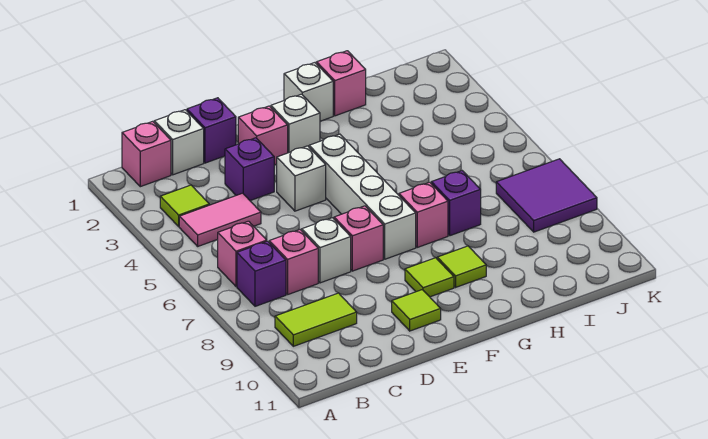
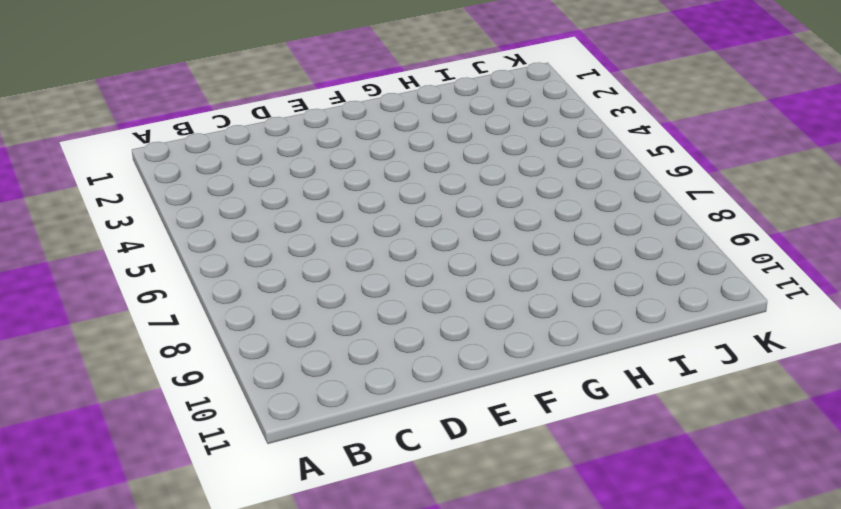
none -> pink 1x1 brick [122,121,171,187]
none -> lime 1x1 tile [160,185,209,226]
none -> pink 1x2 tile [179,193,261,246]

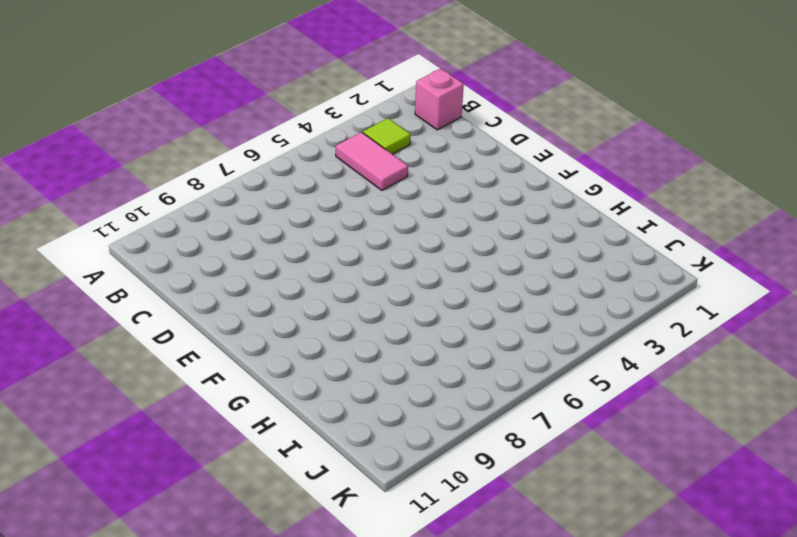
none -> pink 1x1 brick [217,221,267,286]
none -> purple 1x1 brick [237,241,286,306]
none -> lime 1x2 tile [275,293,357,346]

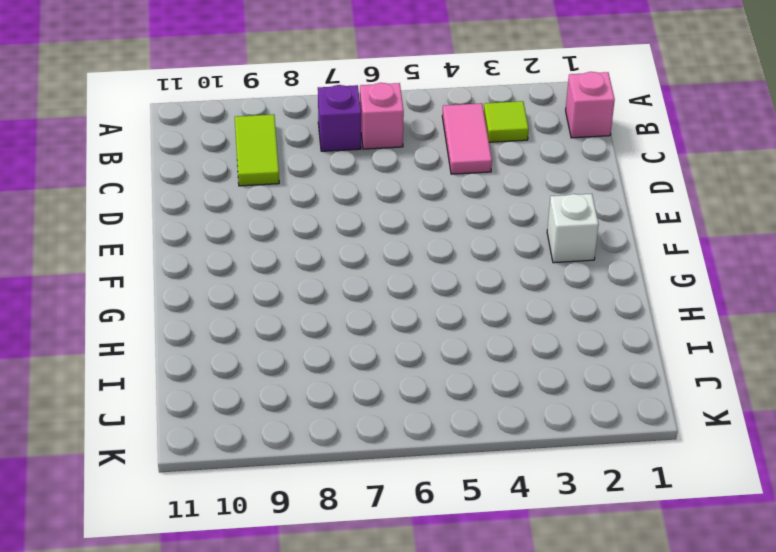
none -> white 1x1 brick [154,110,204,175]
none -> pink 1x1 brick [269,230,318,294]
none -> purple 1x1 brick [187,98,236,163]

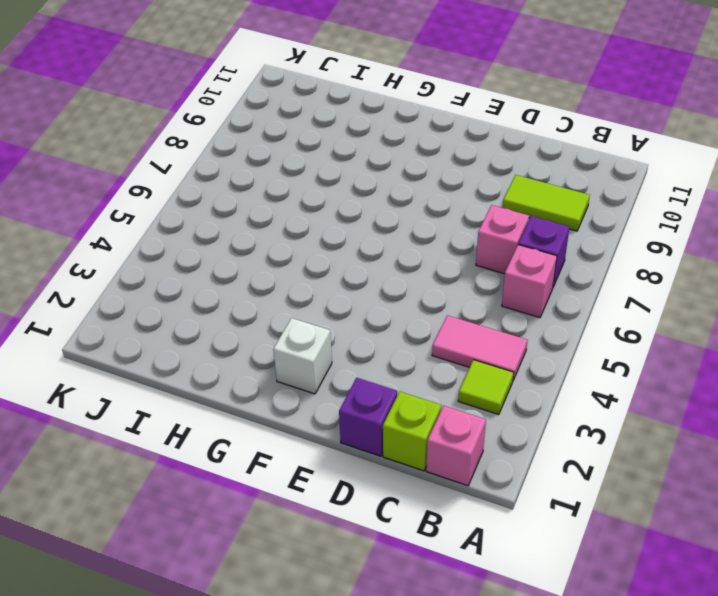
lime 1x1 brick [383,392,441,471] -> white 1x1 brick [154,110,204,175]
none -> purple 1x1 brick [225,138,274,201]
none -> white 1x1 brick [302,218,351,283]
none -> pink 1x1 brick [238,106,288,165]

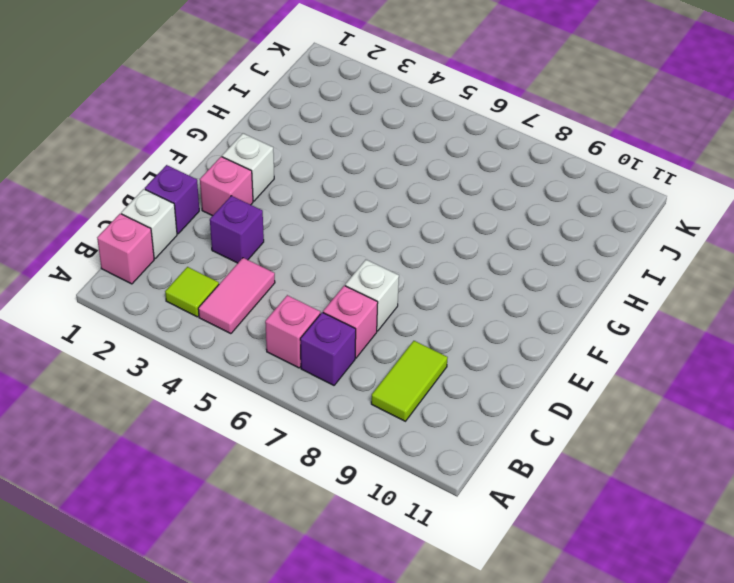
none -> white 1x1 brick [277,146,326,211]
none -> pink 1x1 brick [334,206,383,271]
none -> lime 1x1 tile [392,290,441,331]

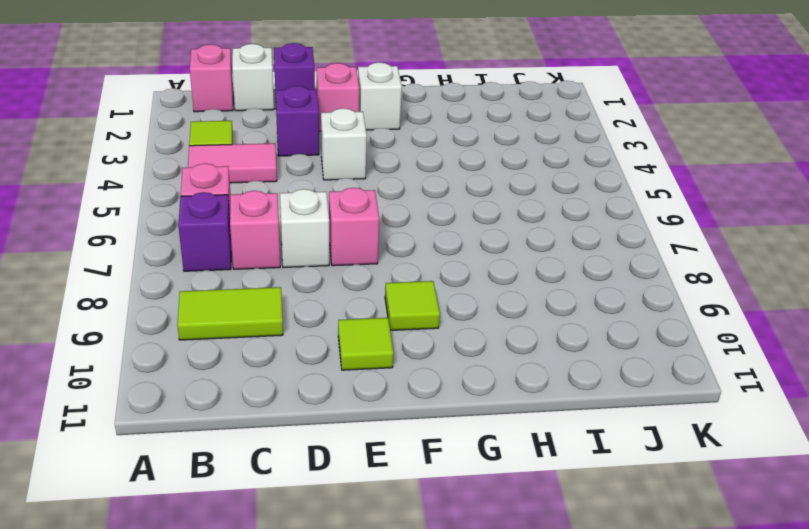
none -> white 1x4 brick [309,134,416,259]
none -> white 1x1 brick [284,63,333,121]
none -> pink 1x1 brick [399,182,448,247]

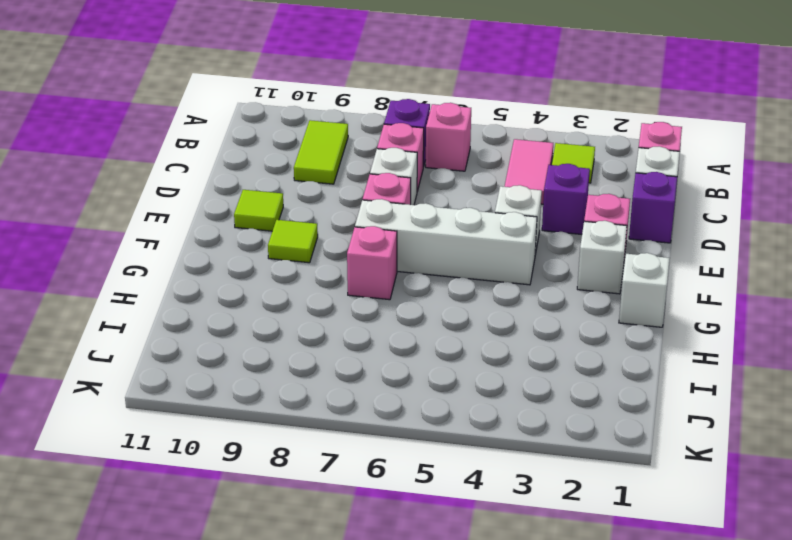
none -> lime 1x1 tile [437,246,486,287]
none -> pink 1x1 brick [317,51,366,116]
none -> purple 1x1 brick [431,171,481,236]

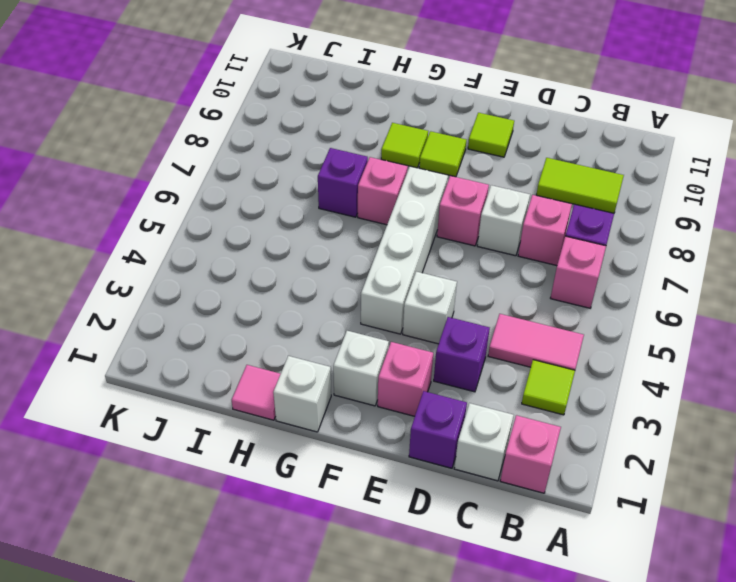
pink 1x1 tile [232,365,280,420] -> pink 1x1 brick [317,51,366,116]
none -> purple 2x2 tile [496,159,597,232]

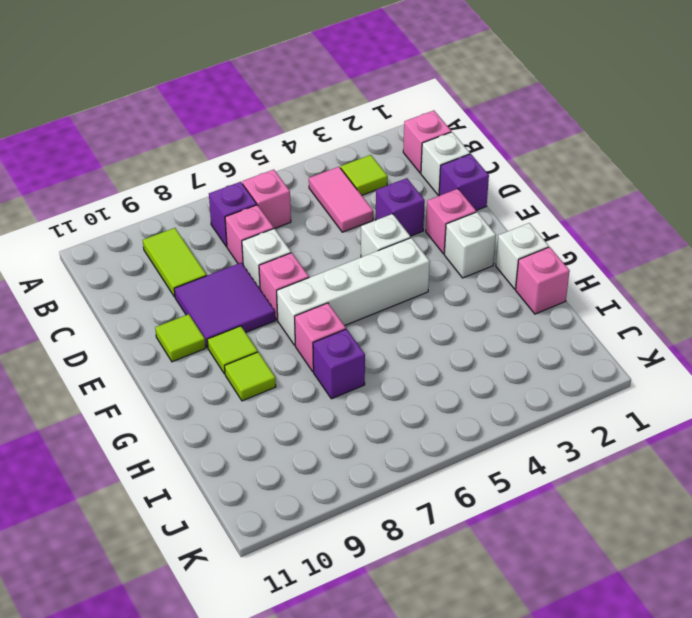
purple 2x2 tile [174,263,275,348] -> purple 2x2 tile moved to [496,159,597,232]

